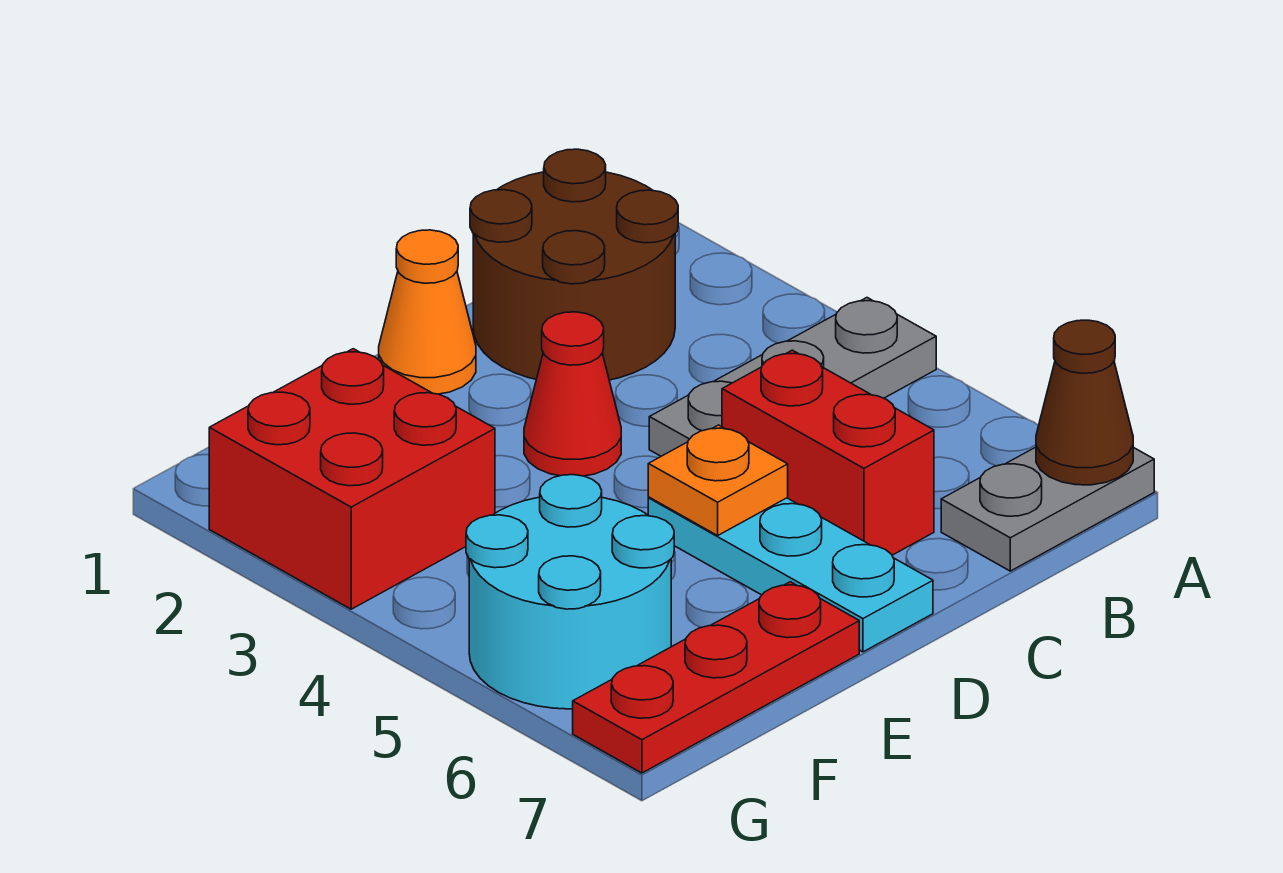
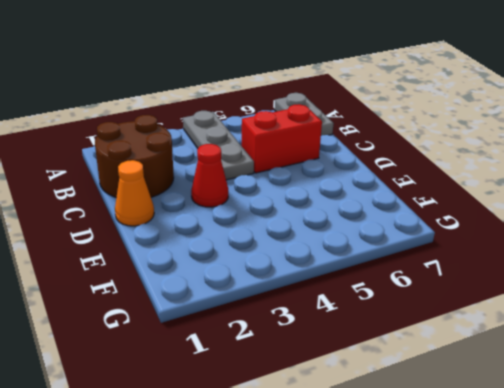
none -> cyan 1x3 plate [648,497,933,652]
none -> red 1x3 plate [573,582,859,773]
none -> red 2x2 brick [209,349,495,609]

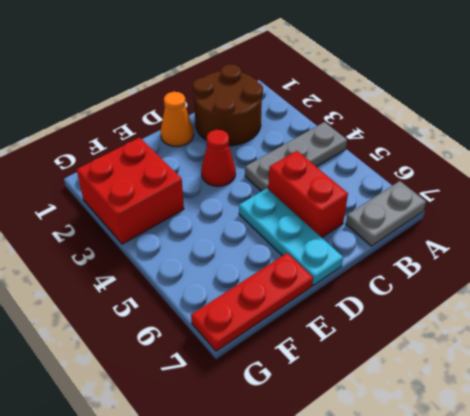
none -> cyan 2x2 round brick [466,475,674,709]
none -> brown 1x1 cone [1036,320,1133,485]
none -> orange 1x1 plate [648,425,788,536]

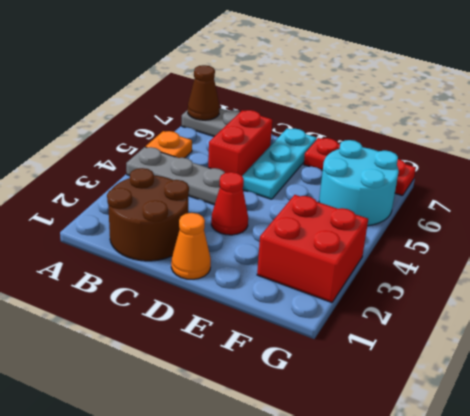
orange 1x1 plate [146,131,192,158] -> orange 1x1 plate moved to [648,425,788,536]

